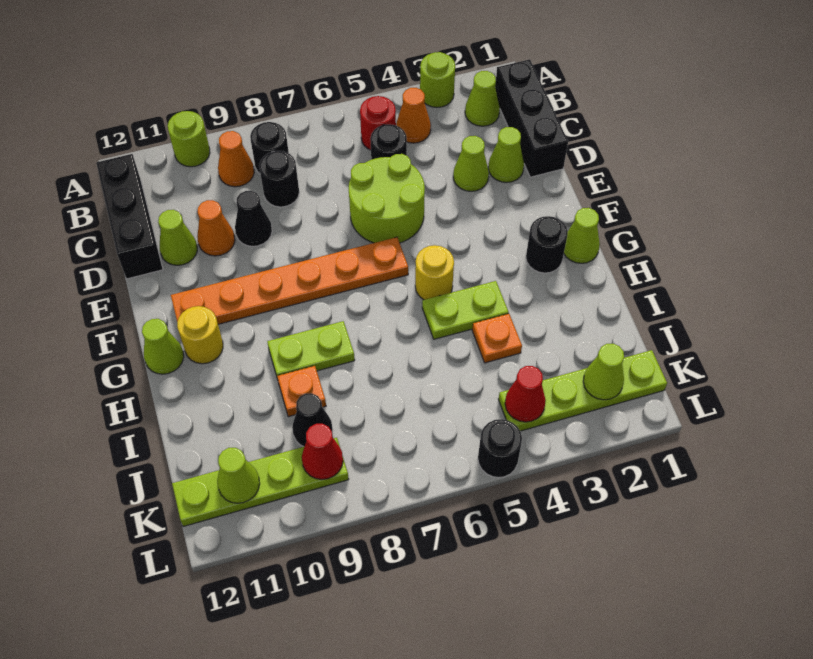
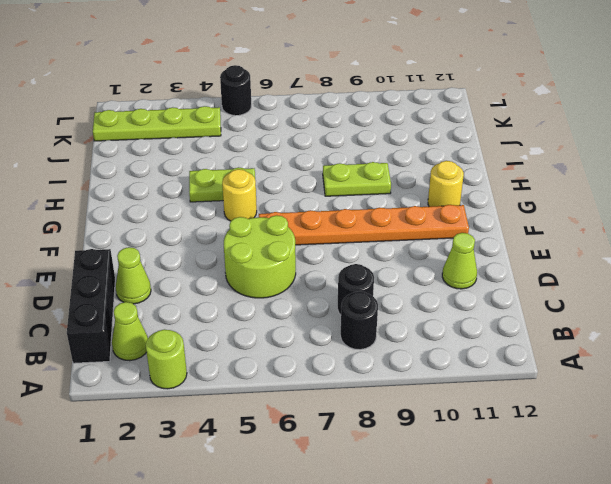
none -> lime 1x1 round brick [168,111,210,167]
none -> orange 1x1 cone [396,88,431,143]
none -> red 1x1 round brick [360,96,396,150]
none -> orange 1x1 cone [218,131,254,187]

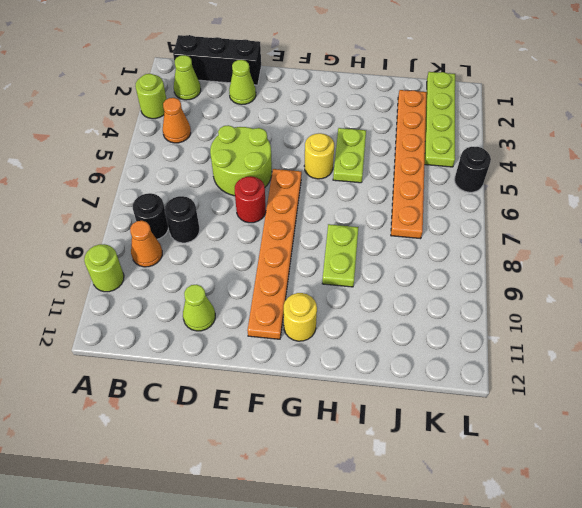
red 1x1 round brick [235,176,266,223] -> red 1x1 round brick moved to [360,96,396,150]
orange 1x6 plate [391,90,427,239] -> none
none -> black 1x3 brick [96,154,163,279]
none -> black 1x1 round brick [370,124,407,160]
none -> lime 1x1 cone [453,136,489,191]
none -> black 1x1 cone [235,191,272,246]

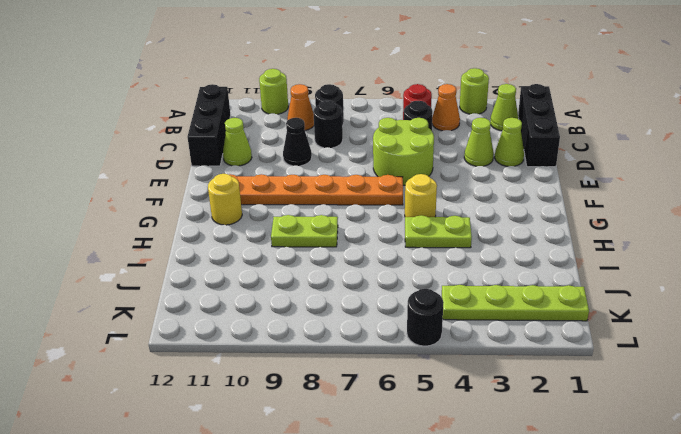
none -> orange 1x1 cone [197,200,235,256]
none -> lime 1x1 cone [564,208,600,263]
none -> black 1x1 round brick [526,216,568,273]
none -> lime 1x1 cone [142,319,184,374]

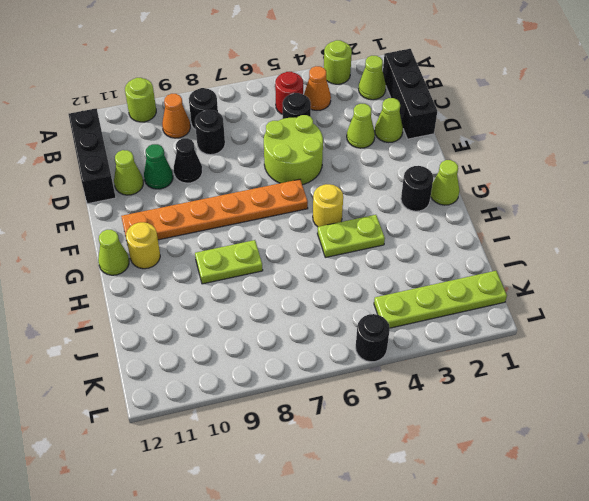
green 1x1 cone [144,144,173,189] -> orange 1x1 cone [197,200,235,256]
none -> orange 1x1 plate [472,314,522,363]
none -> orange 1x1 plate [277,366,326,417]
none -> black 1x1 cone [292,393,333,447]
none -> lime 1x4 plate [172,438,349,526]

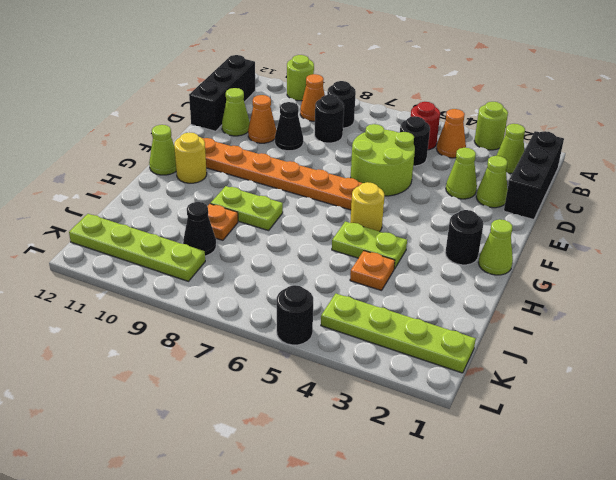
none -> lime 1x1 cone [583,344,624,400]
none -> red 1x1 cone [505,366,546,422]
none -> red 1x1 cone [302,424,343,480]
none -> lime 1x1 cone [217,448,260,503]

